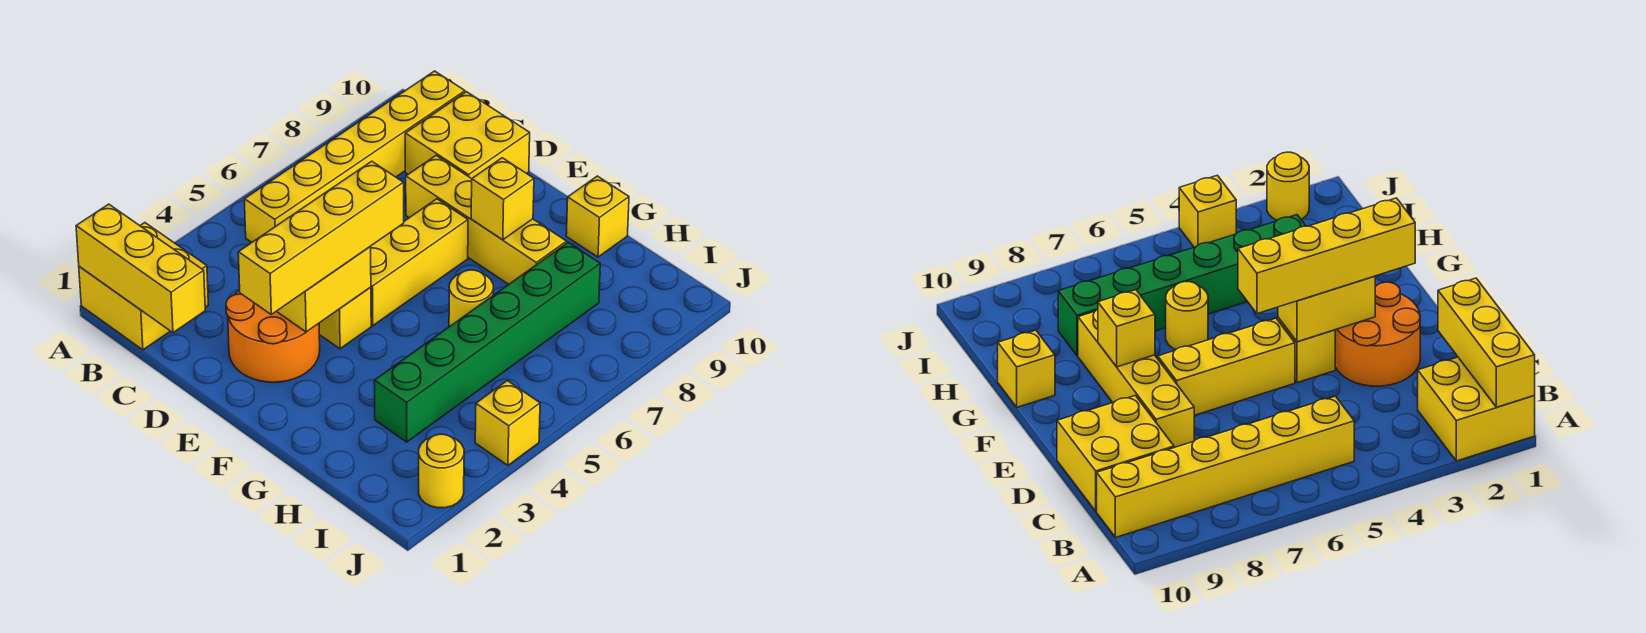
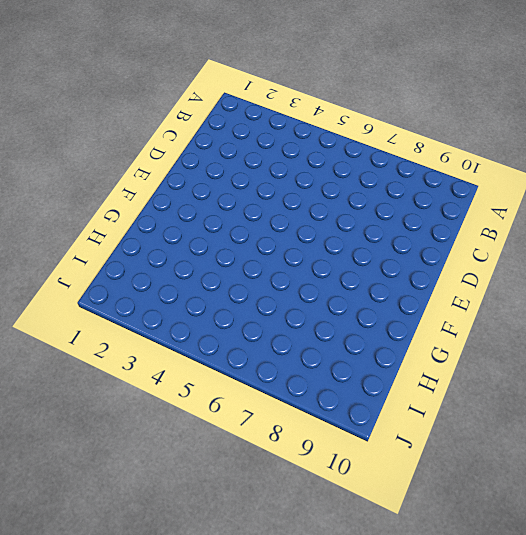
none -> yellow 2x2 brick [79,223,208,350]
none -> yellow 1x6 brick [244,71,465,242]
none -> yellow 2x2 brick [405,92,530,179]

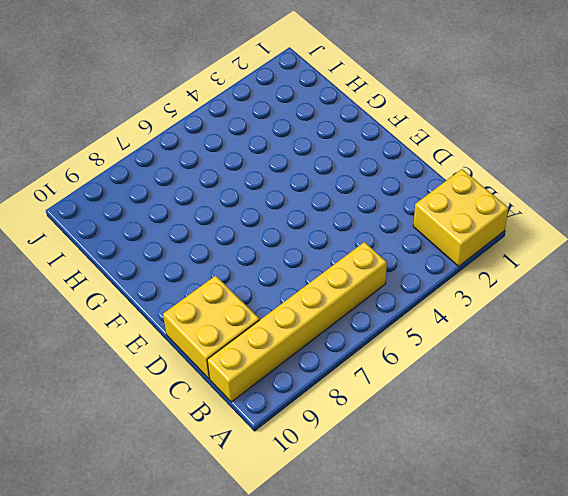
none -> orange 2x2 round brick [226,290,320,382]
none -> yellow 1x4 brick [406,156,567,284]
none -> yellow 1x1 brick [319,287,371,349]

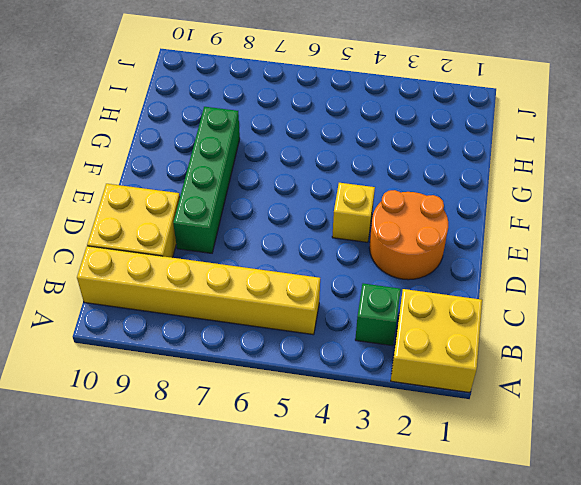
green 1x1 brick [355,284,401,346] -> none
green 1x4 brick [173,107,240,253] -> yellow 1x4 brick [406,156,567,284]
none -> yellow 1x3 brick [370,199,468,326]
none -> yellow 1x1 round brick [449,270,493,327]
none -> yellow 1x1 brick [566,176,629,257]

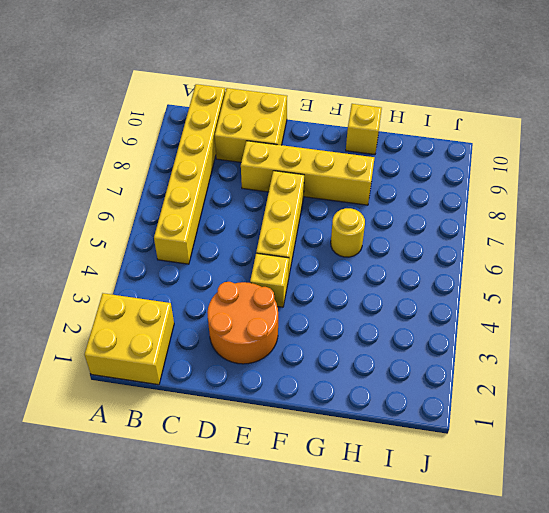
none -> green 1x6 brick [374,242,600,442]
none -> yellow 1x1 round brick [419,434,464,508]
none -> yellow 1x1 brick [475,381,540,465]

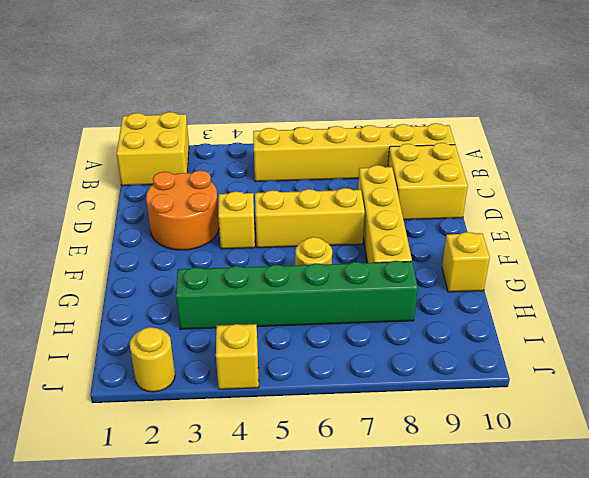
none -> yellow 1x3 brick [76,204,205,333]
none -> yellow 1x2 brick [277,247,371,332]
none -> yellow 1x1 brick [471,158,534,240]

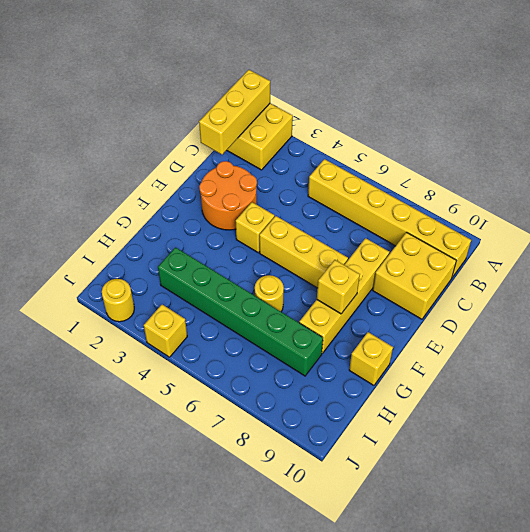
none -> yellow 1x2 brick [277,247,371,332]
none -> yellow 1x4 brick [238,161,404,314]

